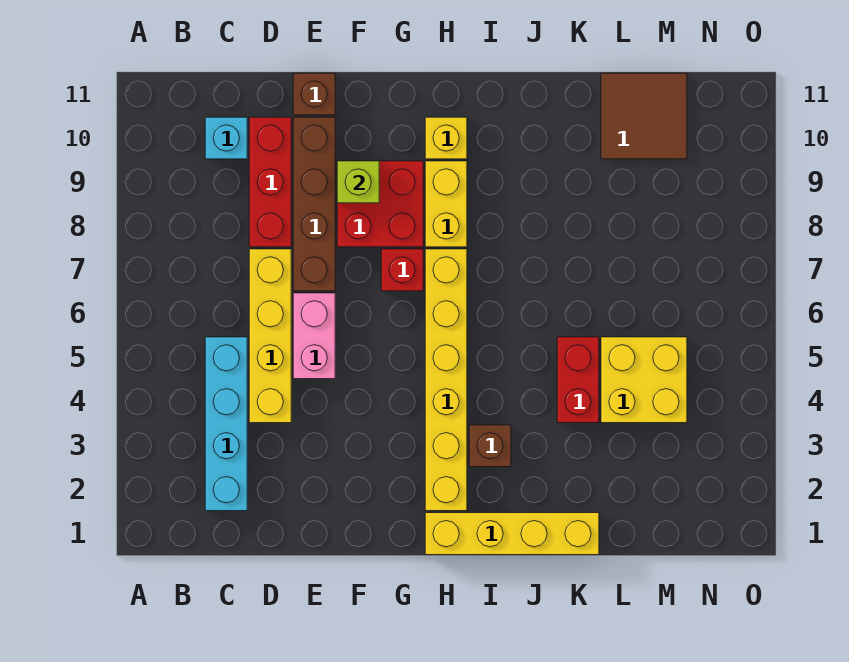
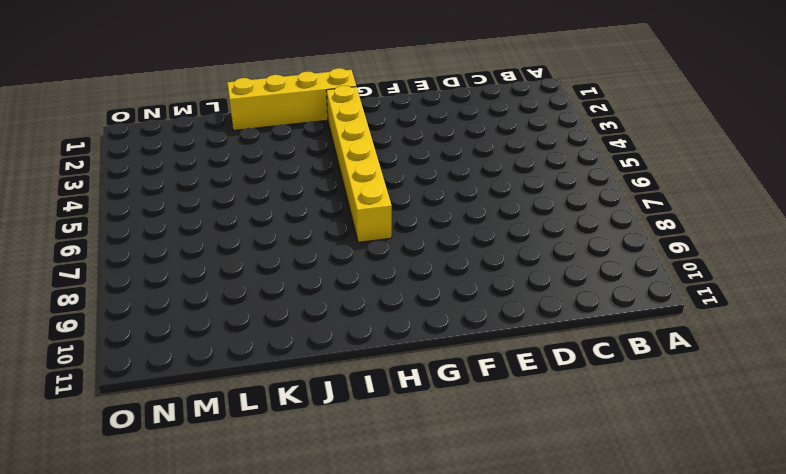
none -> cyan 1x4 brick [205,337,247,511]
none -> cyan 1x1 brick [205,117,247,159]
none -> yellow 1x4 brick [249,249,291,423]

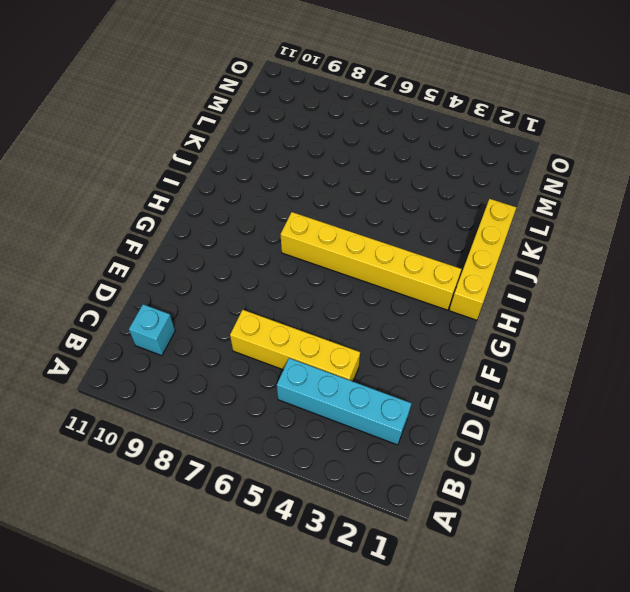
none -> red 1x3 brick [249,117,291,247]
none -> pink 1x2 brick [293,293,335,379]
none -> brown 1x4 brick [293,117,335,291]

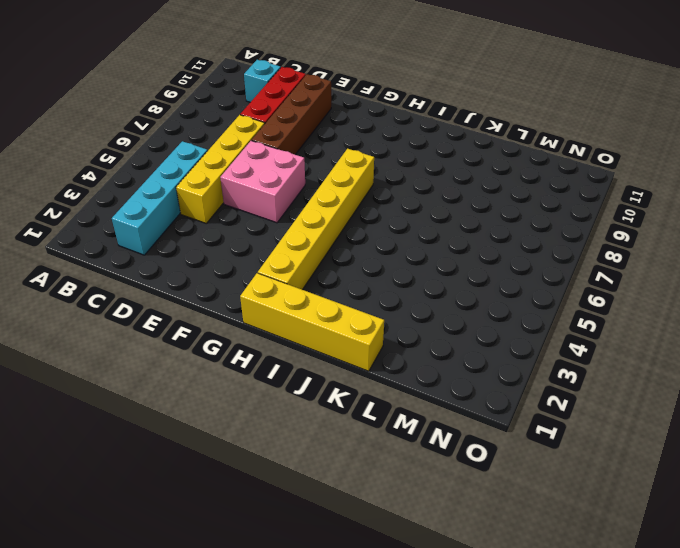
pink 2x2 brick [220,141,305,223] -> pink 1x2 brick [293,293,335,379]
none -> brown 1x1 brick [293,73,335,115]
none -> red 2x2 brick [337,161,423,247]
none -> red 1x1 brick [381,249,423,291]

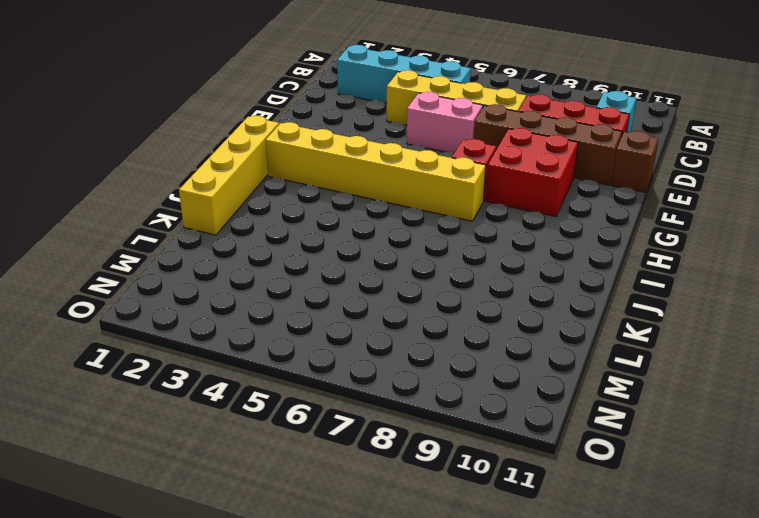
none -> yellow 1x2 brick [425,161,467,247]
none -> yellow 1x1 brick [425,117,467,159]
none -> brown 1x1 brick [469,425,511,467]

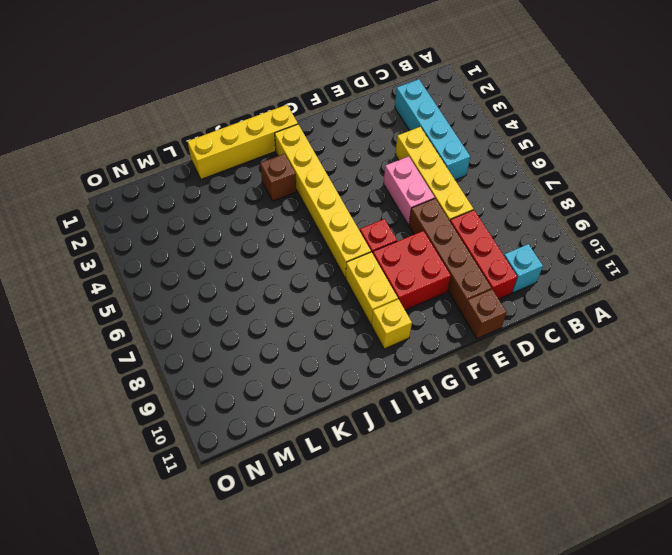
none -> red 1x2 brick [557,337,599,423]
none -> yellow 2x2 brick [601,337,687,423]
none -> brown 2x2 tile [601,73,687,159]

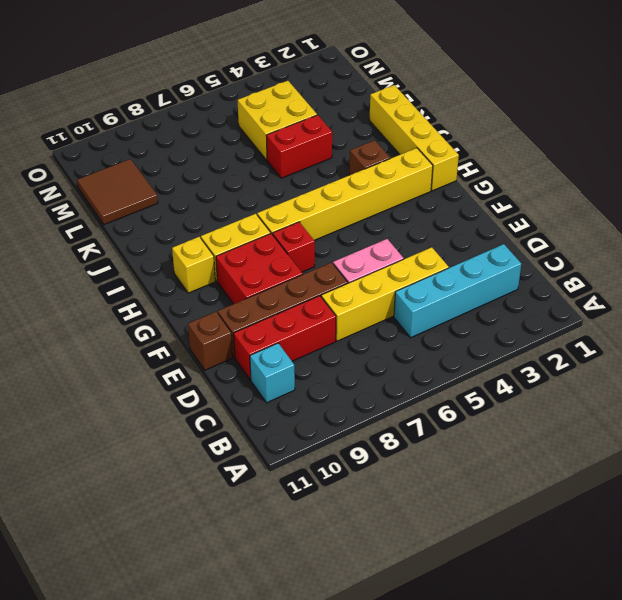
none -> lime 1x1 brick [337,161,379,203]

